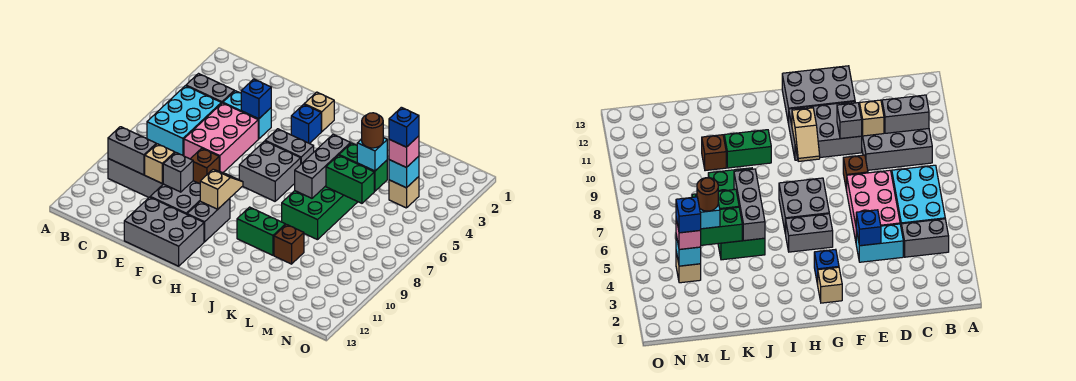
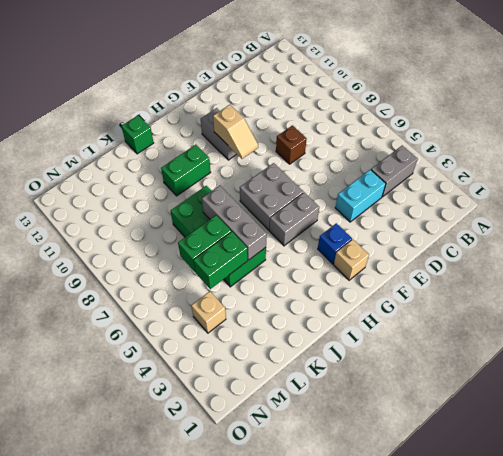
green 1x1 brick [121,115,154,154] -> none
none -> cyan 2x3 brick [147,86,221,156]
none -> grey 2x3 brick [108,159,163,197]
none -> pink 2x3 brick [184,103,258,173]
none -> grey 2x2 brick [151,181,200,214]

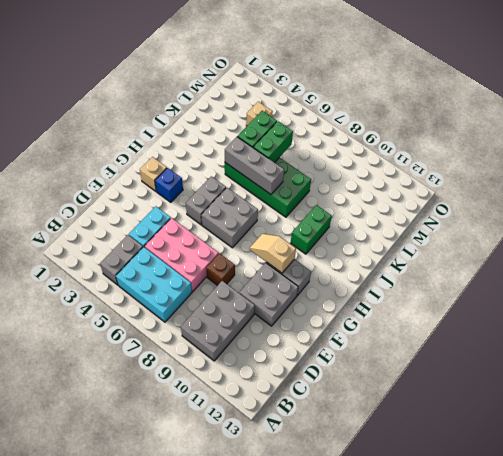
none -> grey 2x3 brick [124,197,204,266]
none -> brown 1x1 brick [274,224,304,264]
none -> grey 1x2 brick [108,127,156,175]
none -> tan 1x1 brick [145,144,175,183]

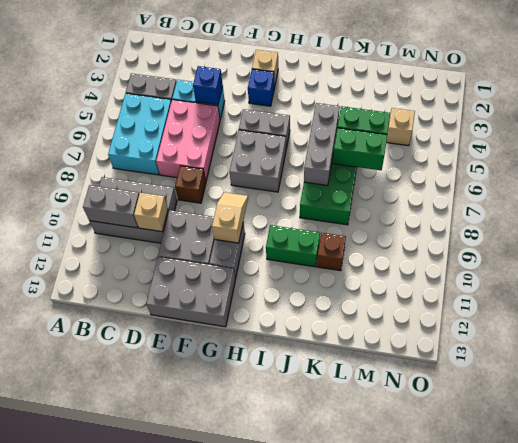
none -> grey 1x1 brick [163,152,193,192]
none -> cyan 1x1 brick [389,156,419,188]
none -> cyan 1x1 brick [357,138,387,171]
none -> pink 1x1 brick [389,136,419,168]

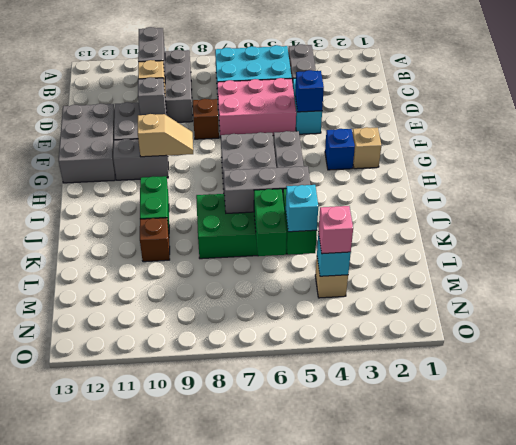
none -> brown 1x1 round brick [362,113,383,148]
none -> blue 1x1 brick [389,107,419,147]

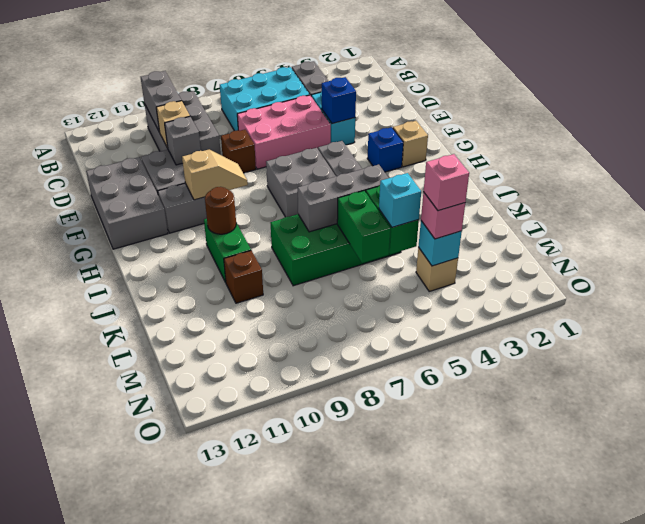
brown 1x1 round brick [205,187,236,234] -> brown 1x1 round brick moved to [362,113,383,148]
pink 1x1 brick [423,154,469,211] -> blue 1x1 brick [389,107,419,147]

